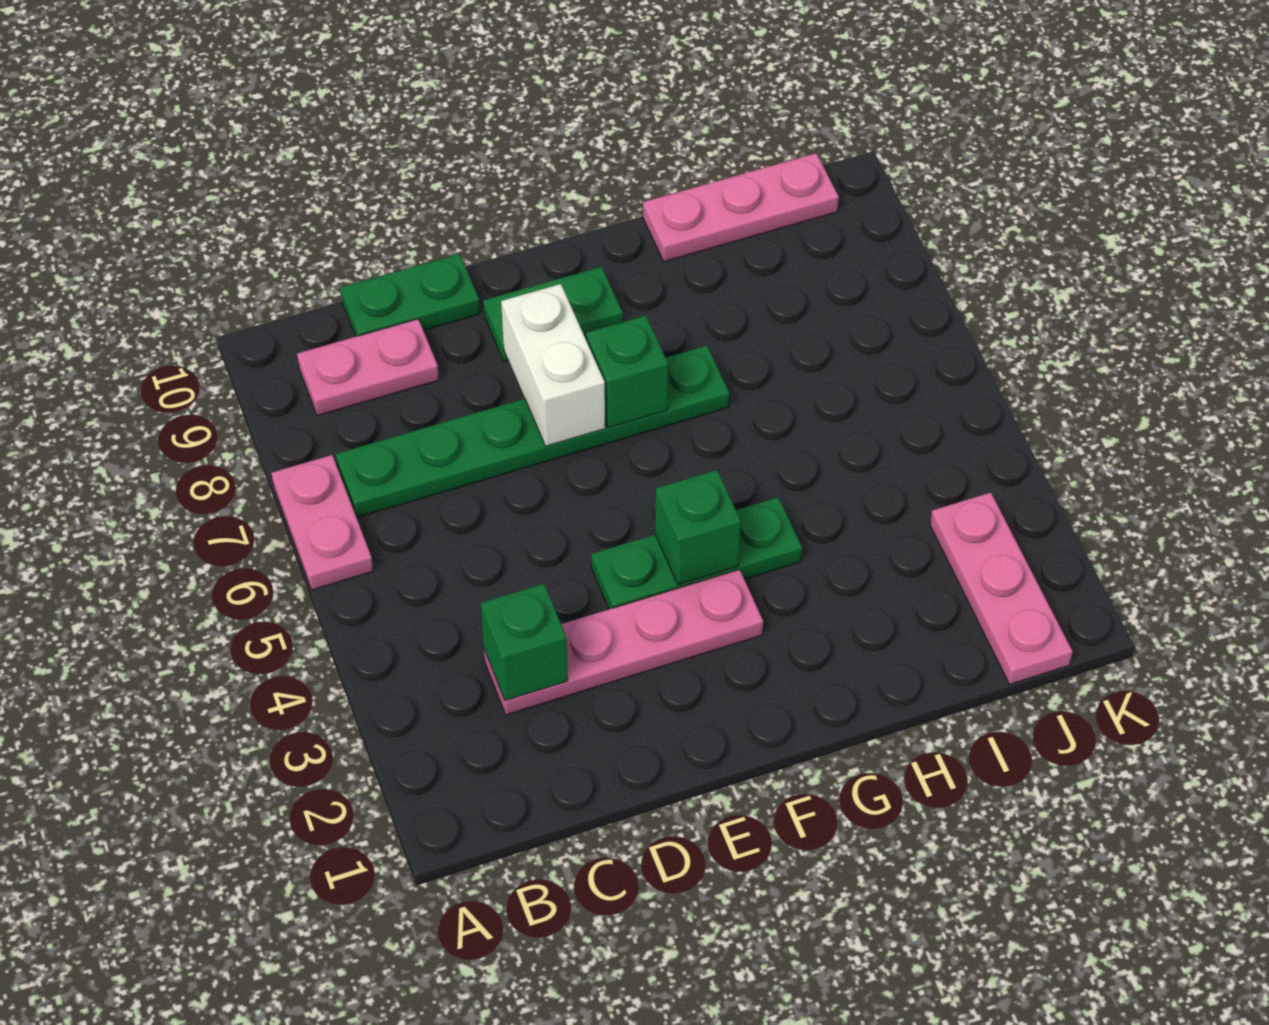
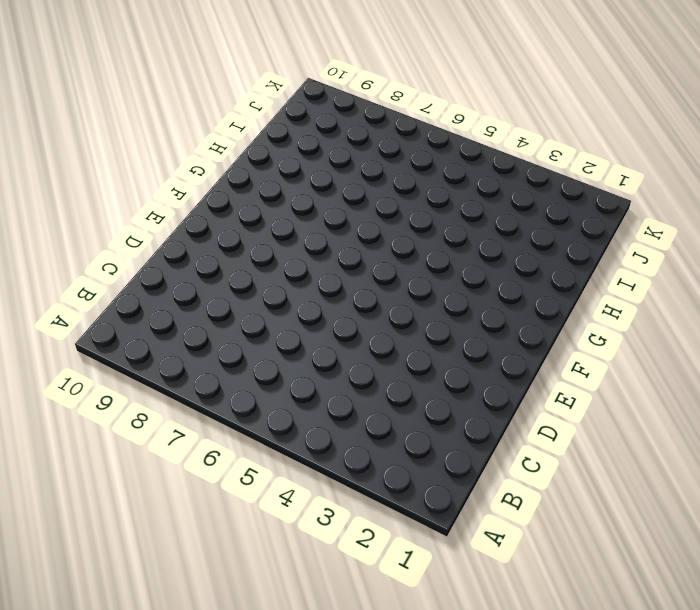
none -> pink 1x2 plate [272,455,373,590]
none -> green 1x6 plate [336,346,729,518]
none -> pink 1x2 plate [297,319,439,416]

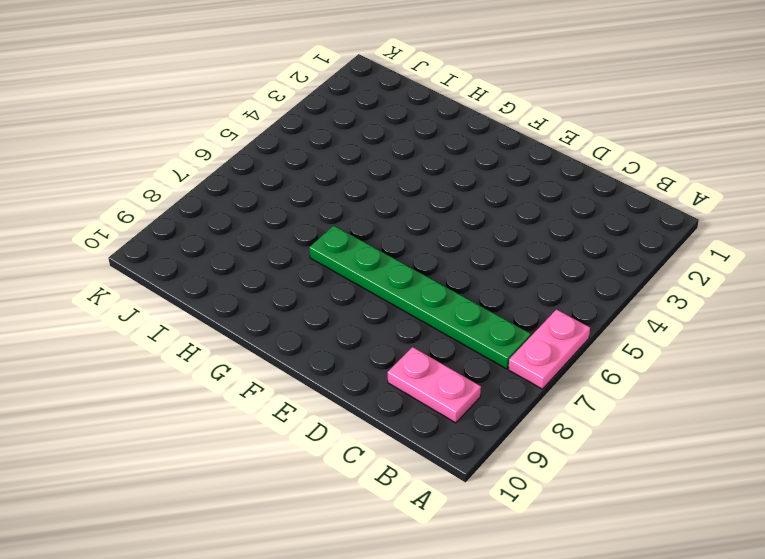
none -> pink 1x4 plate [484,570,763,715]
none -> green 1x2 plate [340,254,480,337]
none -> green 1x3 plate [591,497,802,609]

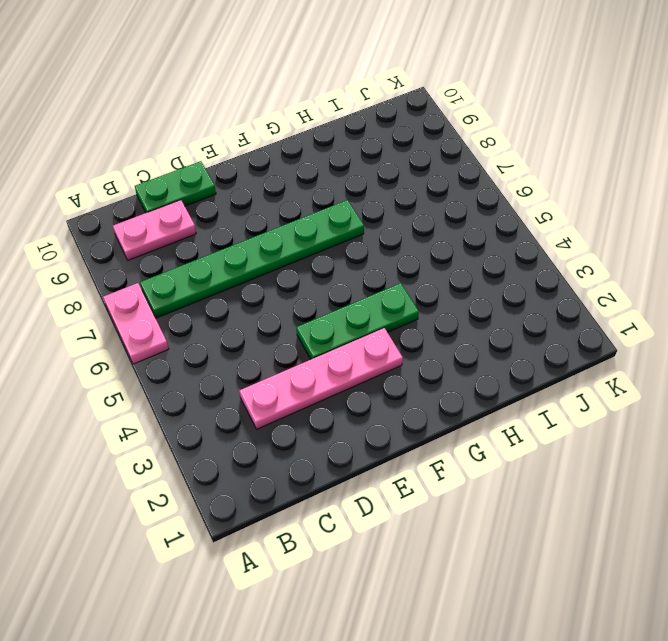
none -> green 1x2 plate [483,267,623,362]
none -> pink 1x3 plate [643,153,839,262]
none -> pink 1x3 plate [930,493,1072,684]

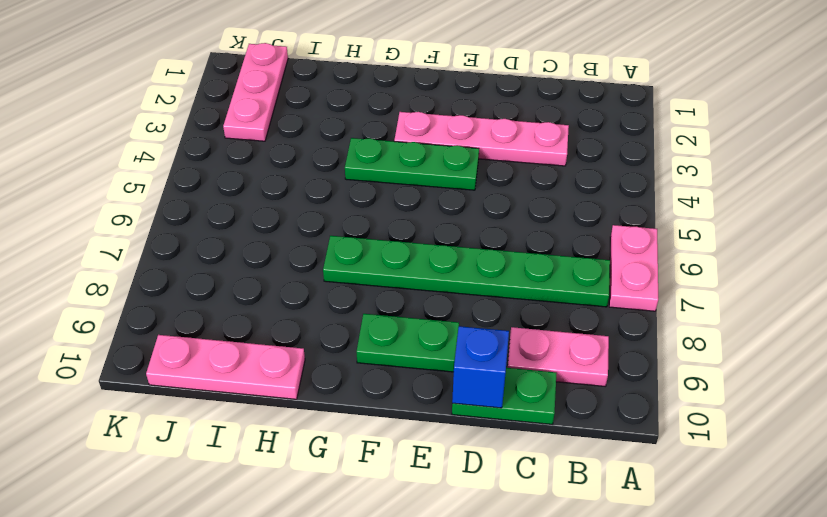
blue 1x1 brick [452,326,509,408] -> none
none -> green 1x1 brick [480,584,568,700]
none -> white 1x2 brick [501,284,605,446]
none -> green 1x1 brick [655,470,741,585]

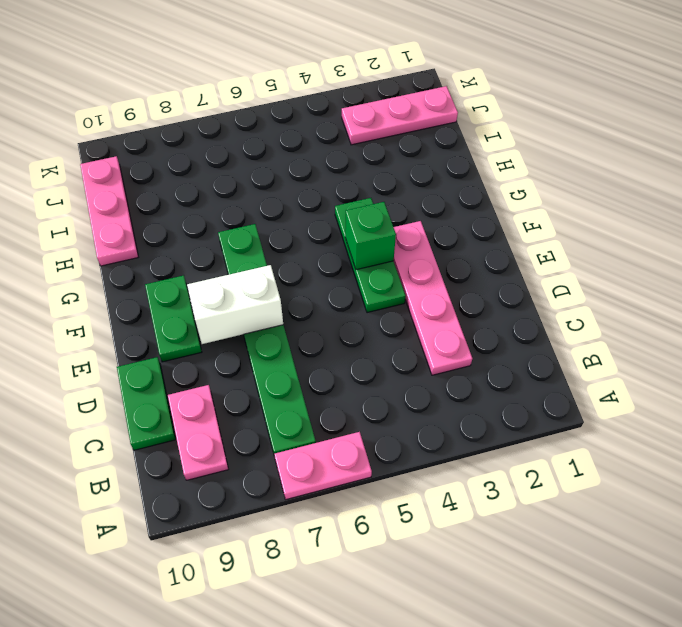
none -> green 1x1 brick [480,584,568,700]
none -> green 1x1 brick [586,315,668,428]

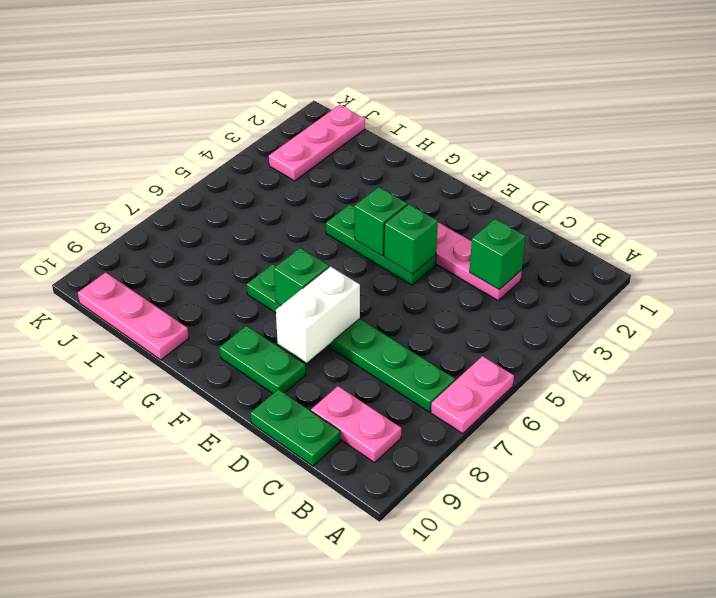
green 1x1 brick [384,204,438,274] -> none

